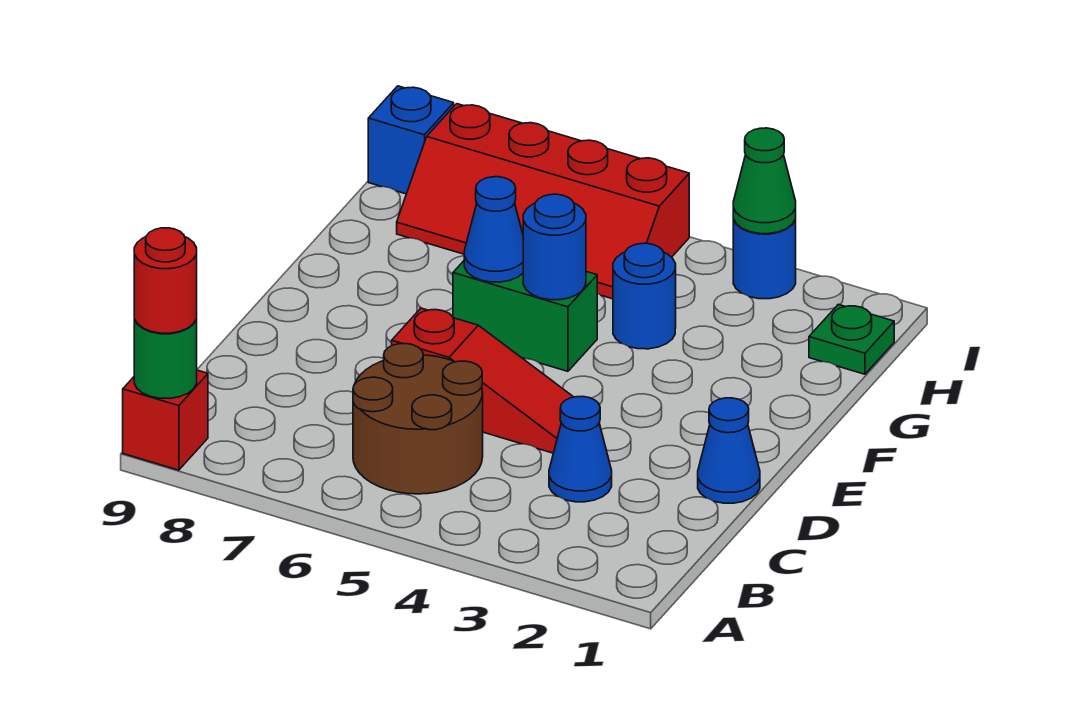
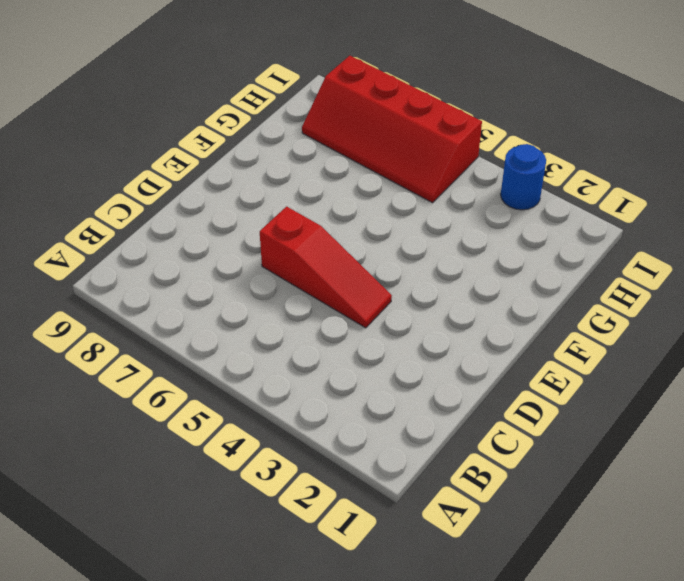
none -> red 1x1 brick [123,370,208,470]
none -> brown 2x2 round brick [353,344,483,494]
none -> blue 1x1 cone [549,396,612,502]

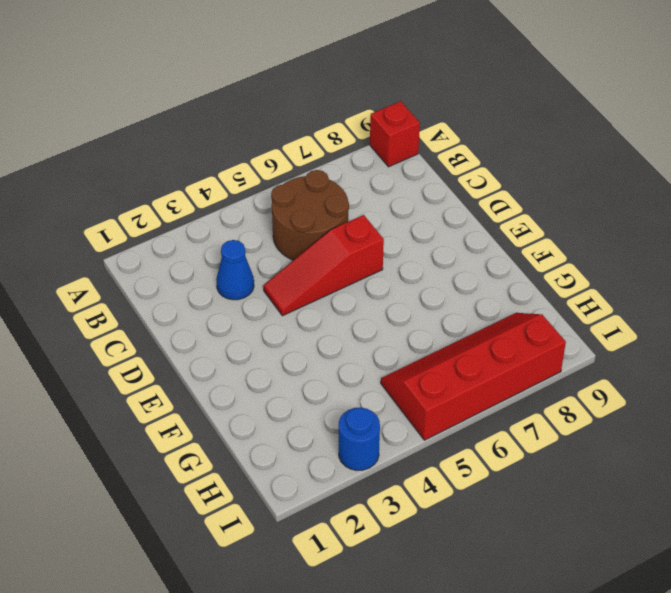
none -> blue 1x1 cone [698,398,760,503]
none -> green 1x2 brick [453,261,597,371]
none -> blue 1x1 round brick [613,243,676,349]

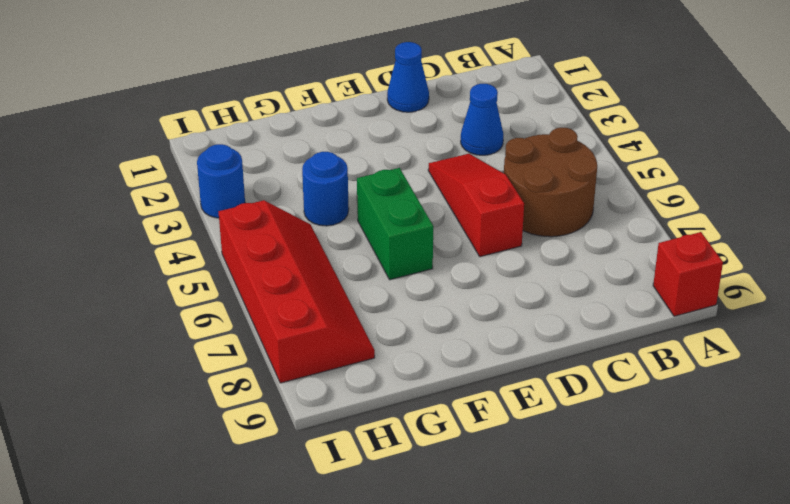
none -> green 1x1 plate [809,304,894,374]
none -> blue 1x1 brick [368,86,454,194]
none -> green 1x1 round brick [134,319,197,399]

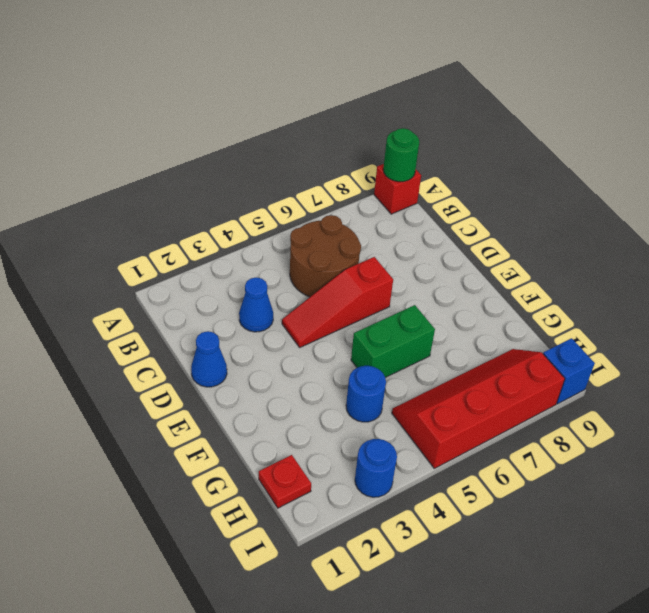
red 1x1 plate [259,455,311,508] -> green 1x1 plate [809,304,894,374]
none -> blue 1x1 round brick [523,194,586,300]
none -> blue 1x1 cone [464,177,523,282]
none -> green 1x1 cone [733,128,796,234]

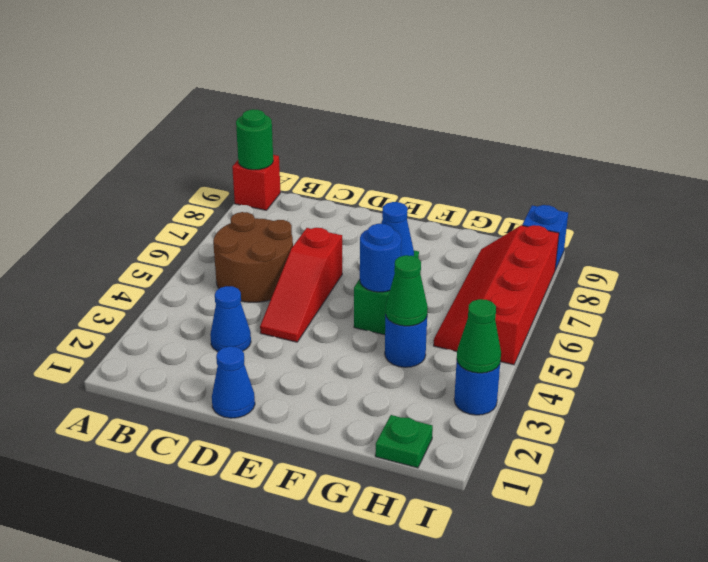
green 1x1 cone [386,255,428,326] -> none
none -> red 1x1 round brick [134,228,197,333]

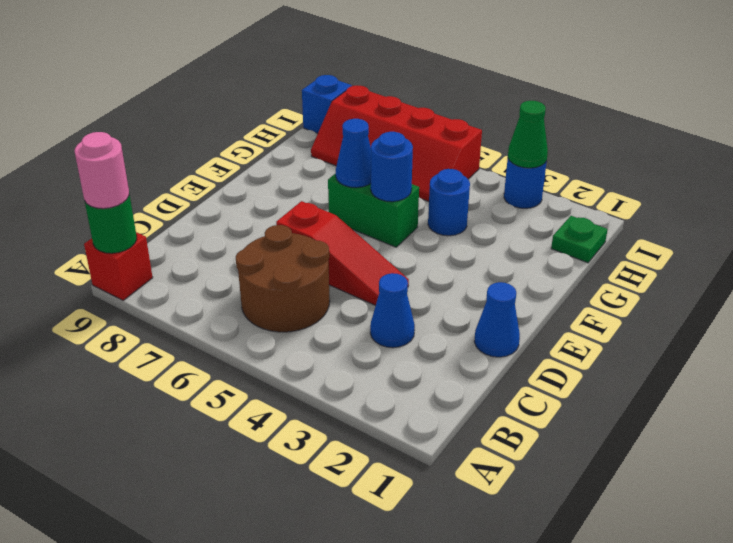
pink 1x1 round brick [75,132,129,209] -> red 1x1 round brick [134,228,197,333]

